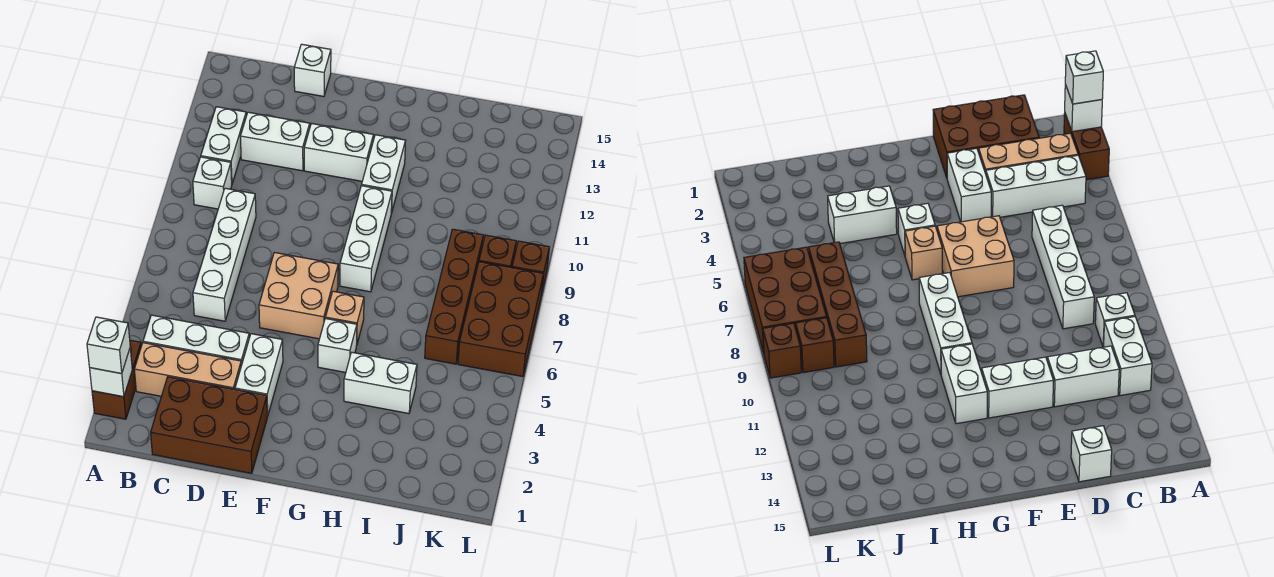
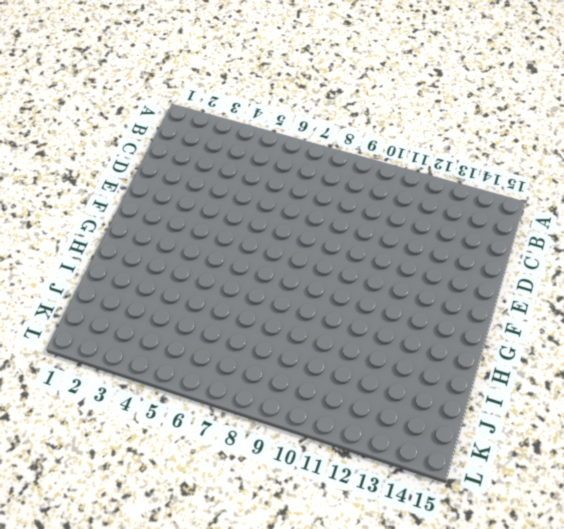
none -> brown 1x2 brick [92,340,141,419]
none -> tan 1x3 brick [134,343,241,396]
none -> white 1x3 brick [143,315,249,365]

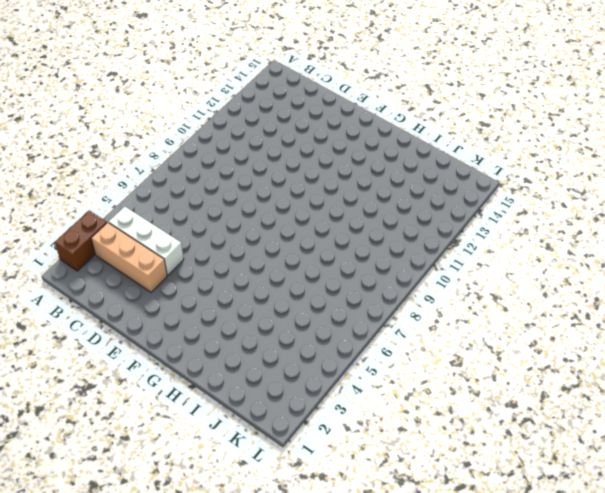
none -> white 1x1 brick [193,157,232,209]
none -> white 1x2 brick [201,107,246,183]
none -> brown 2x3 brick [151,377,267,473]

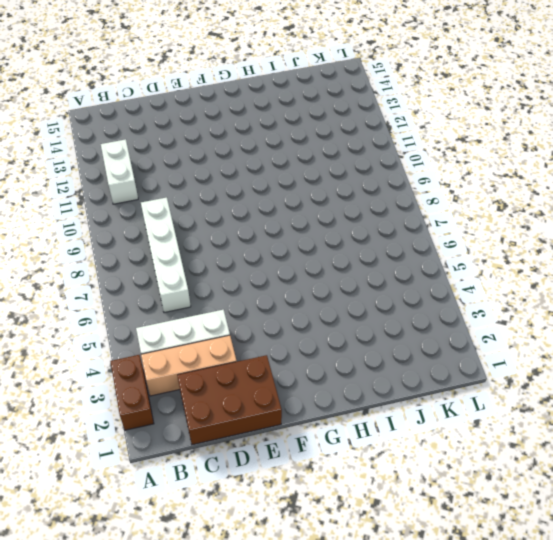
none -> white 1x1 brick [193,157,232,209]
none -> white 1x2 brick [240,112,310,171]
none -> white 1x1 brick [294,44,331,96]

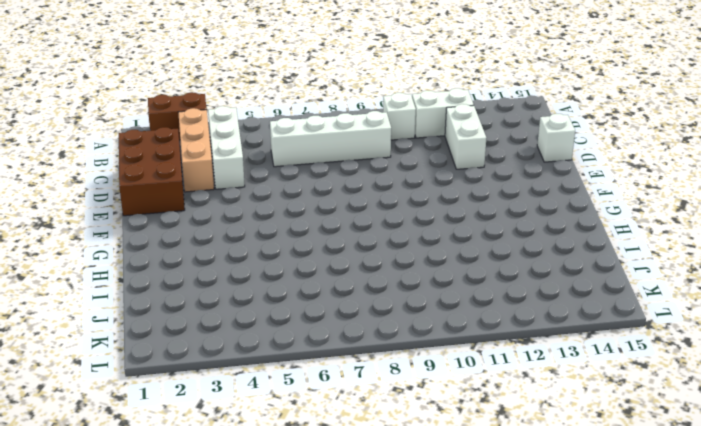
none -> white 1x2 brick [235,334,283,416]
none -> tan 2x2 brick [259,252,338,339]
none -> white 1x2 brick [304,123,373,181]

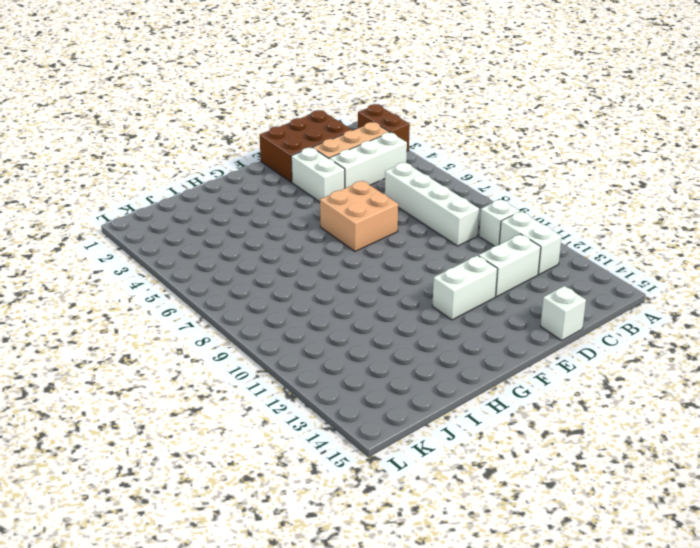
none -> white 1x1 brick [318,319,357,373]
none -> tan 1x1 brick [325,291,364,343]
none -> white 1x3 brick [340,186,392,292]

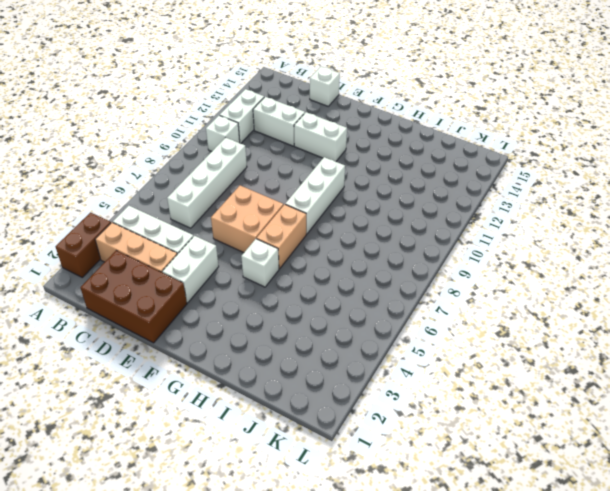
tan 1x2 brick [257,204,306,269] -> tan 1x1 brick [325,291,364,343]
none -> white 1x2 brick [362,135,406,213]
none -> white 1x2 brick [344,352,417,414]
none -> brown 1x4 brick [425,229,483,364]

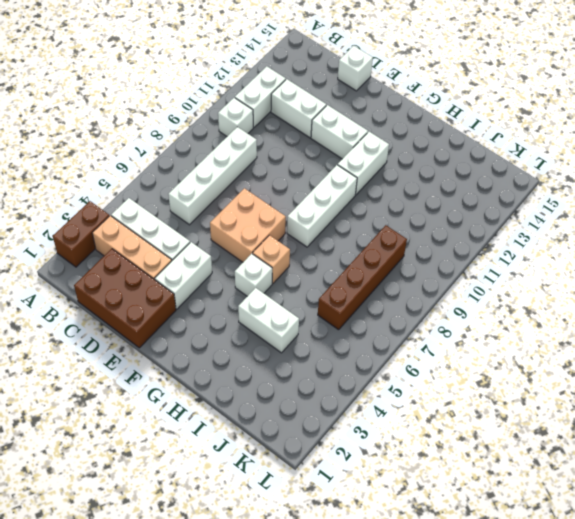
none -> brown 2x3 brick [458,262,544,377]
none -> brown 1x1 brick [479,235,516,268]
none -> brown 1x1 brick [512,241,549,295]

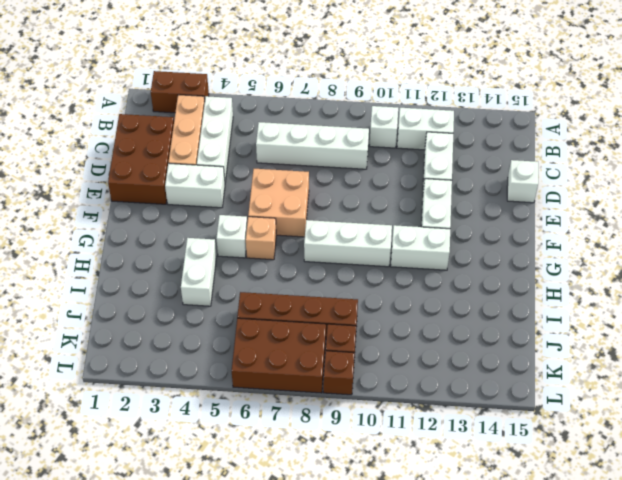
none -> white 1x1 brick [90,349,132,397]
none -> white 1x1 brick [87,317,130,374]

